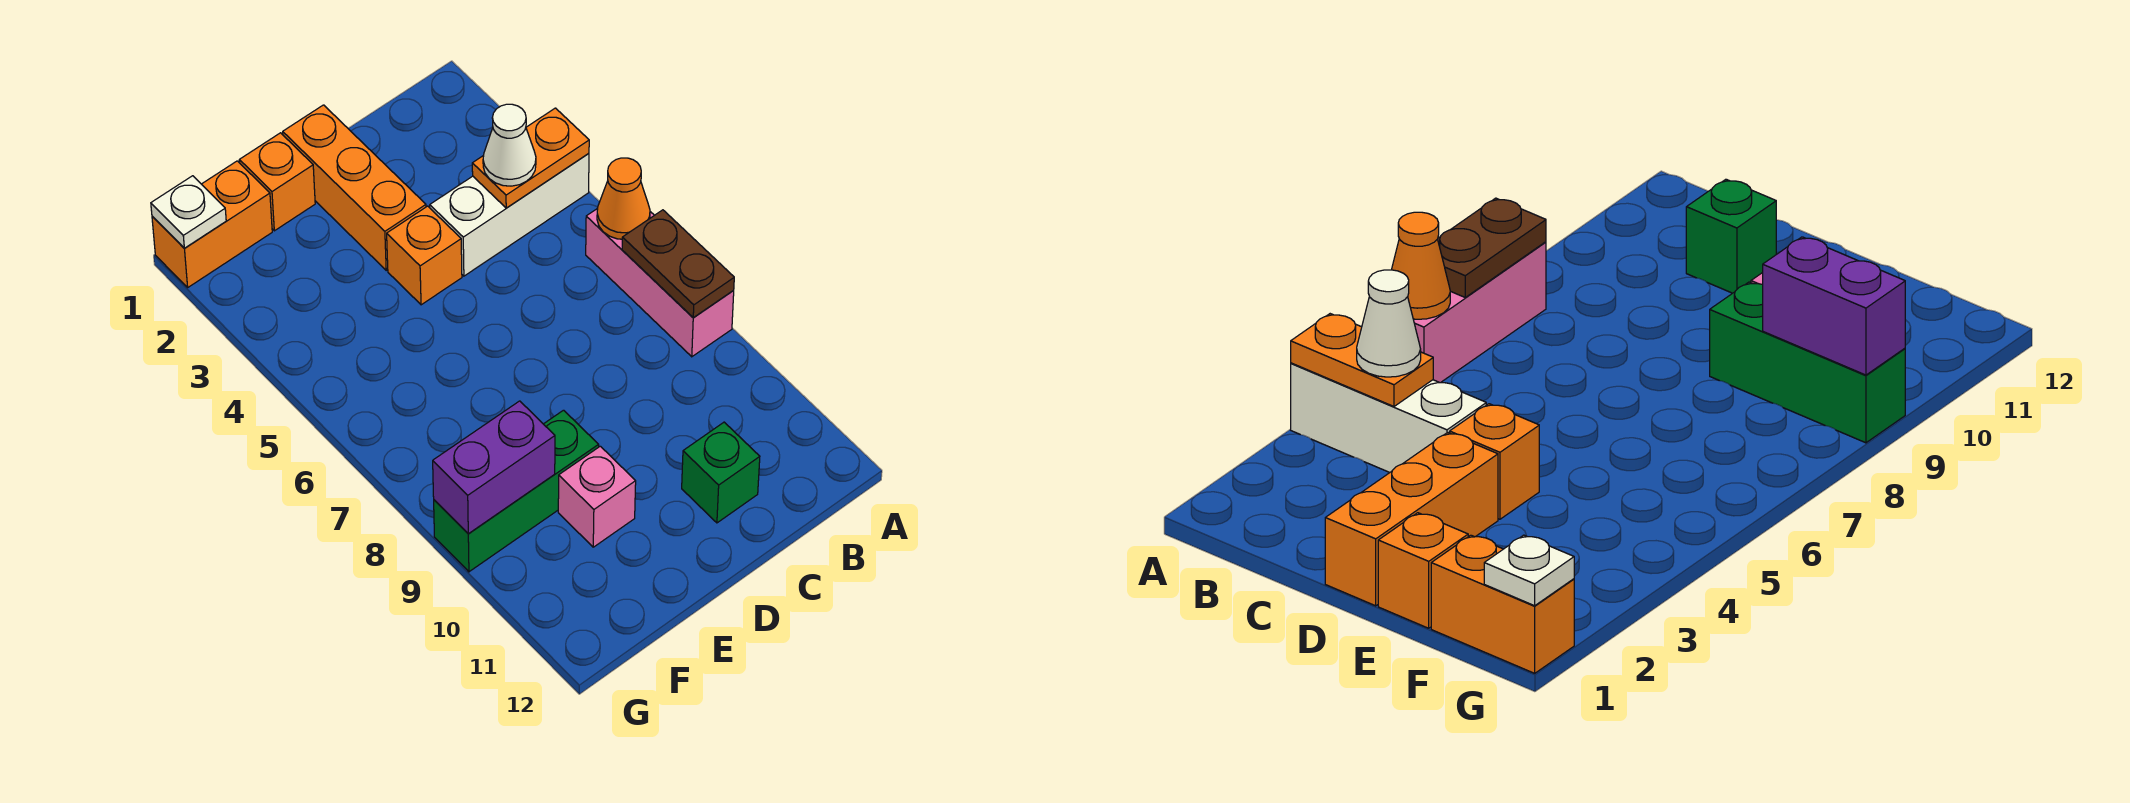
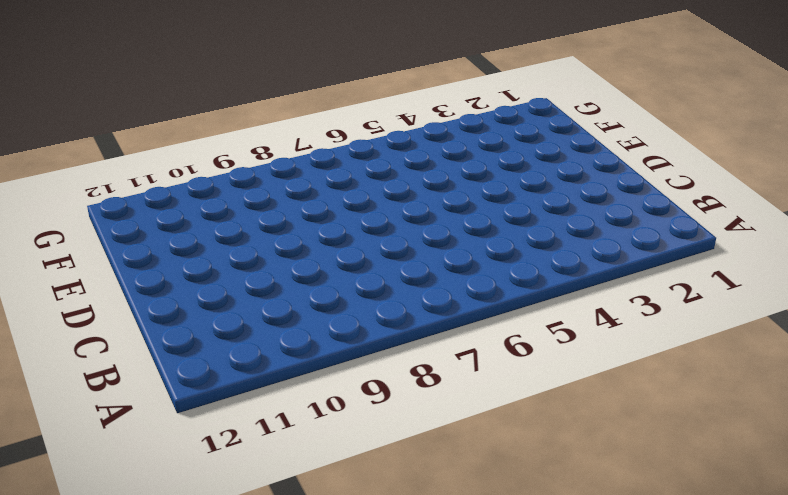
none -> white 1x3 brick [430,154,589,276]
none -> pink 1x3 brick [586,208,734,357]
none -> green 1x1 brick [682,422,760,523]

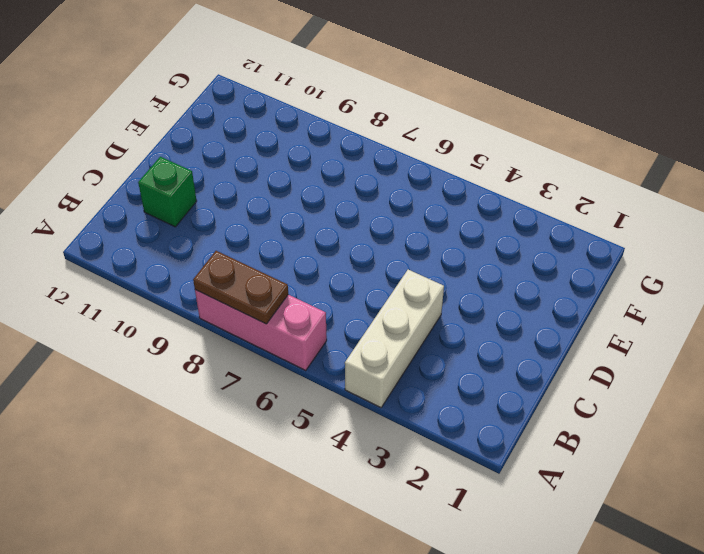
none -> orange 1x3 brick [283,105,426,270]
none -> orange 1x1 brick [387,206,462,305]
none -> orange 1x1 brick [239,133,315,231]

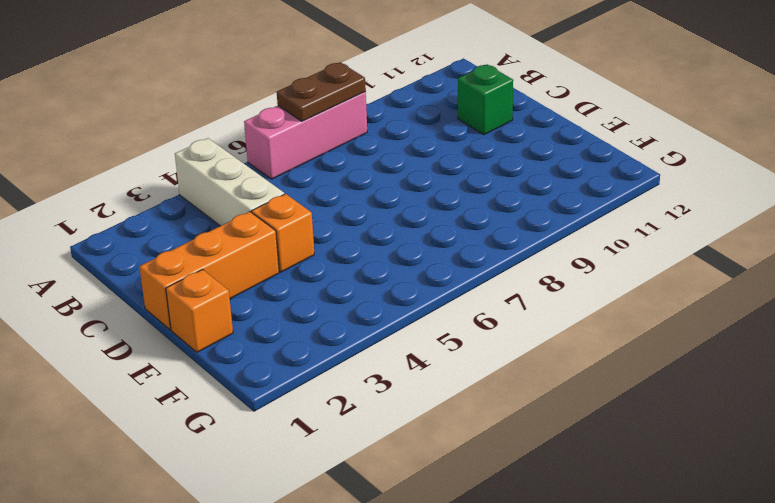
none -> green 1x3 brick [434,410,599,572]
none -> pink 1x1 brick [558,446,636,547]
none -> orange 1x2 brick [152,161,272,287]

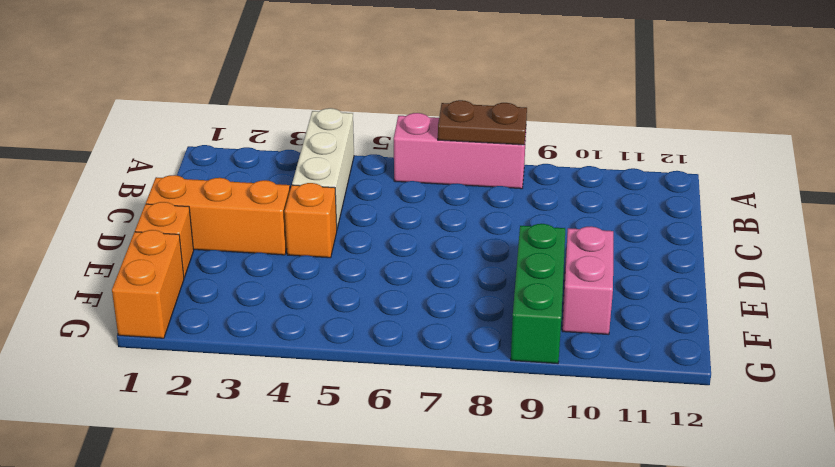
pink 1x2 brick [562,227,613,335] -> pink 1x1 brick [558,446,636,547]
none -> green 1x1 brick [682,422,760,523]
none -> orange 1x2 plate [472,108,589,208]
none -> orange 1x1 cone [597,158,650,239]

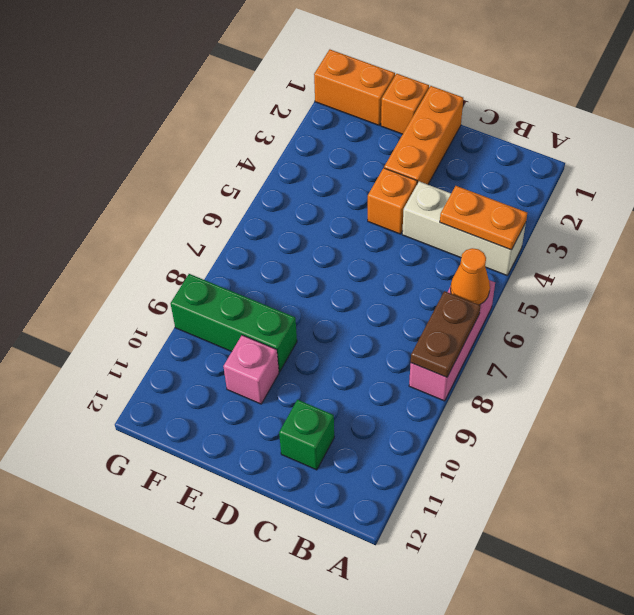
none -> purple 1x2 brick [433,401,555,534]
none -> white 1x1 plate [151,176,226,248]
none -> white 1x1 cone [483,104,536,186]

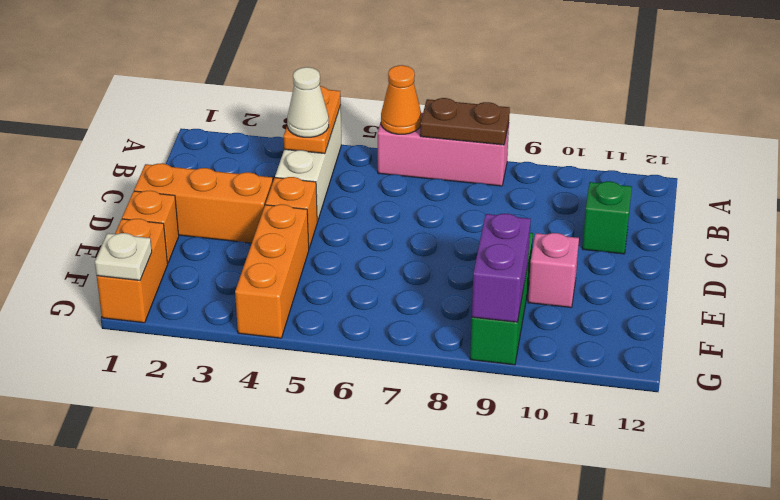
orange 1x3 brick [235,204,309,338] -> none

